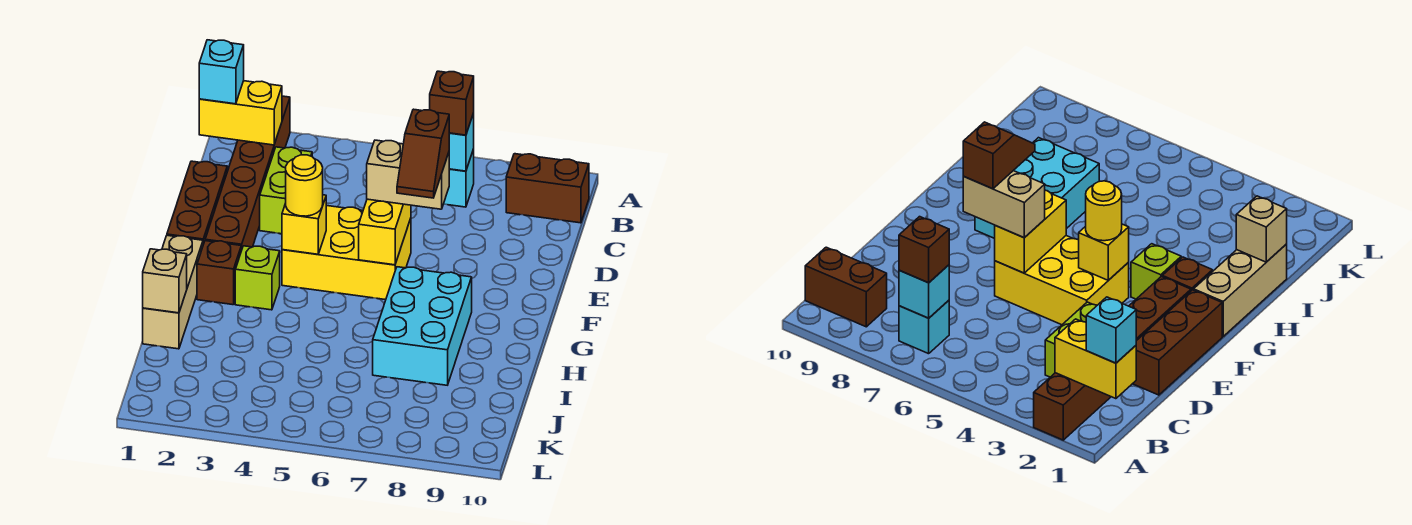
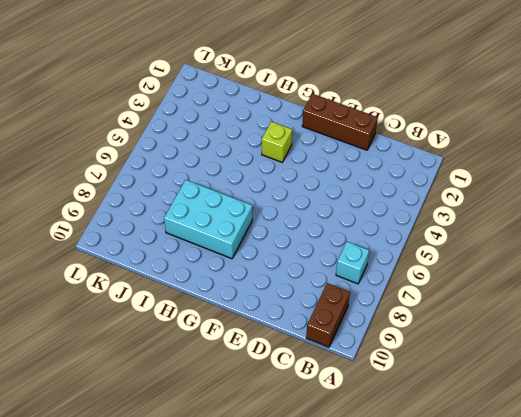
none -> brown 1x6 brick [205,96,290,251]
none -> lime 1x2 brick [260,147,312,234]
none -> yellow 2x3 brick [282,206,411,300]

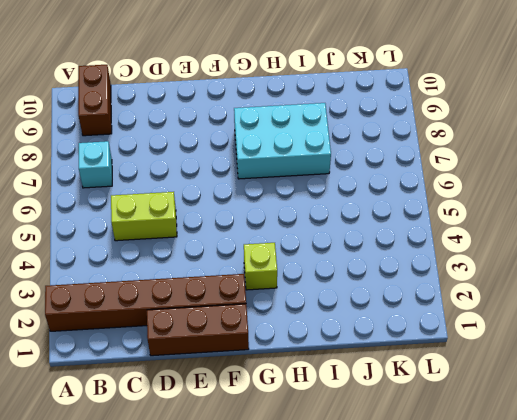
lime 1x2 brick [111,192,177,241] -> lime 1x2 brick moved to [260,147,312,234]
none -> yellow 2x3 brick [282,206,411,300]
none -> tan 1x3 brick [143,235,203,349]
none -> brown 1x1 brick [197,241,241,305]

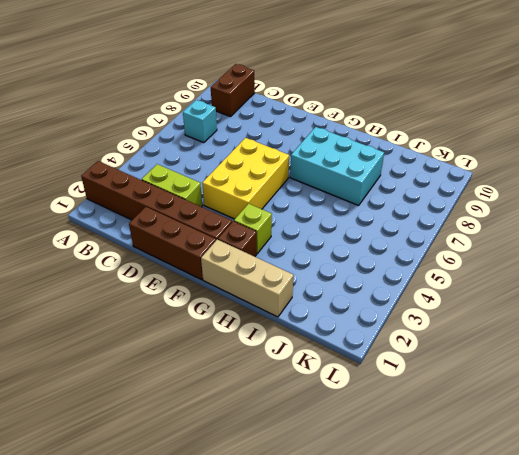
none -> yellow 1x2 brick [199,81,282,145]
none -> cyan 1x1 brick [449,113,474,171]
none -> yellow 1x2 brick [359,199,411,265]

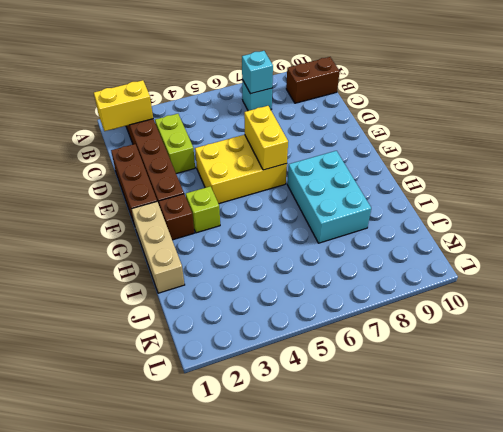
none -> yellow 1x1 brick [282,195,326,254]
none -> tan 1x1 brick [143,249,187,313]
none -> cyan 1x1 brick [199,40,244,104]

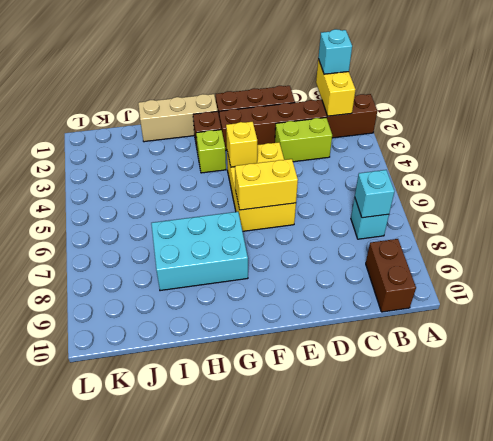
none -> tan 1x1 brick [143,249,187,313]
none -> brown 1x1 brick [430,71,474,135]
none -> tan 1x2 brick [367,140,449,209]

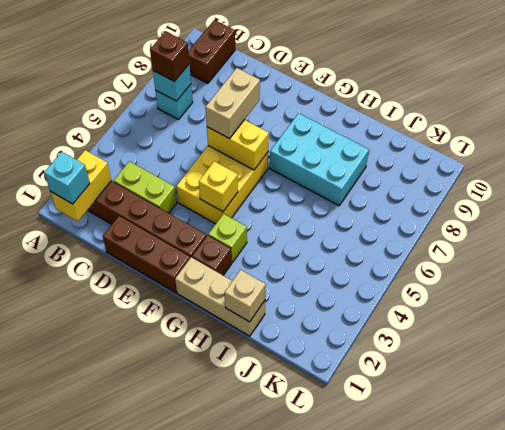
none -> yellow 1x1 round brick [286,155,323,216]
none -> brown 1x2 slope [397,109,449,198]

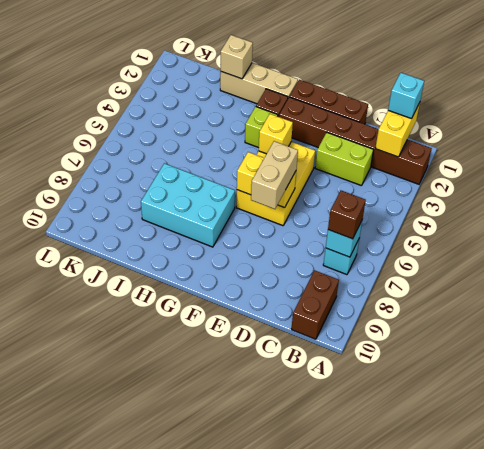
none -> yellow 1x1 round brick [286,155,323,216]
none -> brown 1x2 slope [397,109,449,198]

